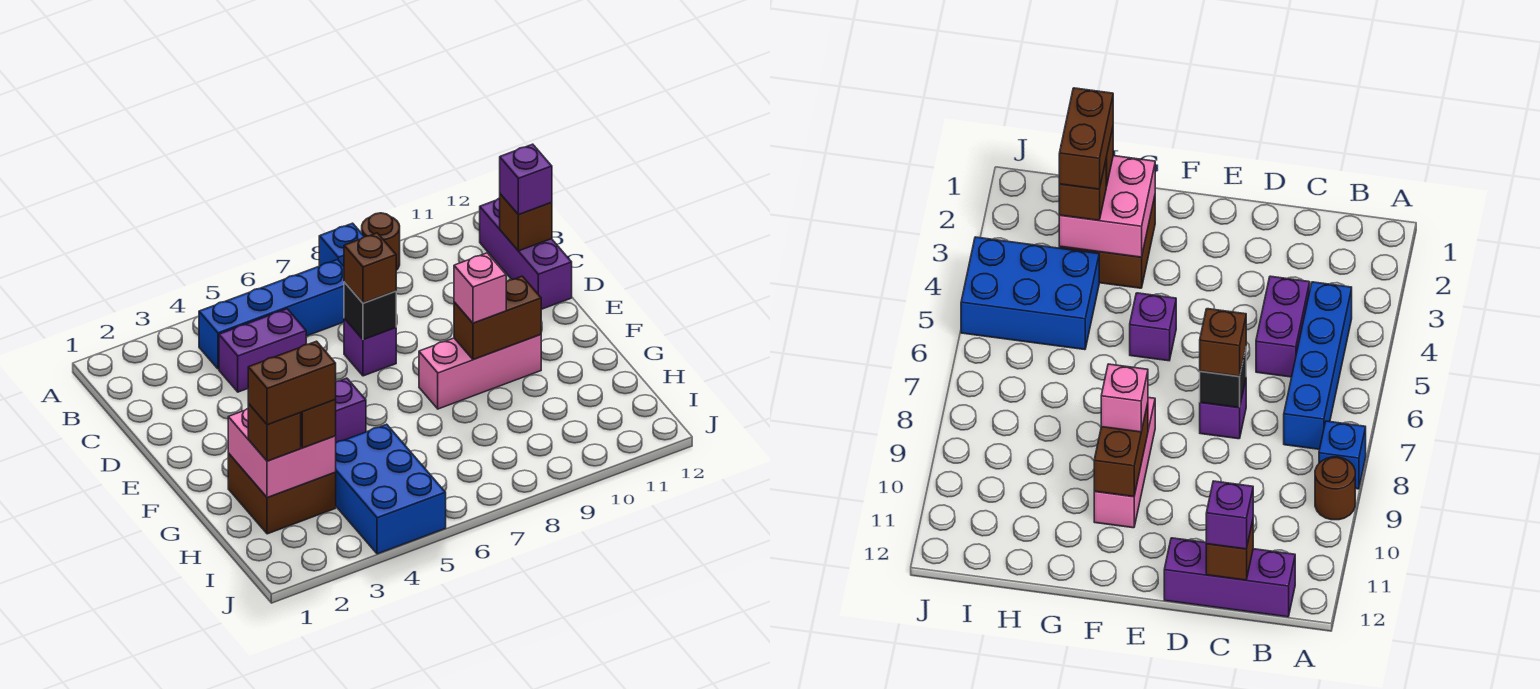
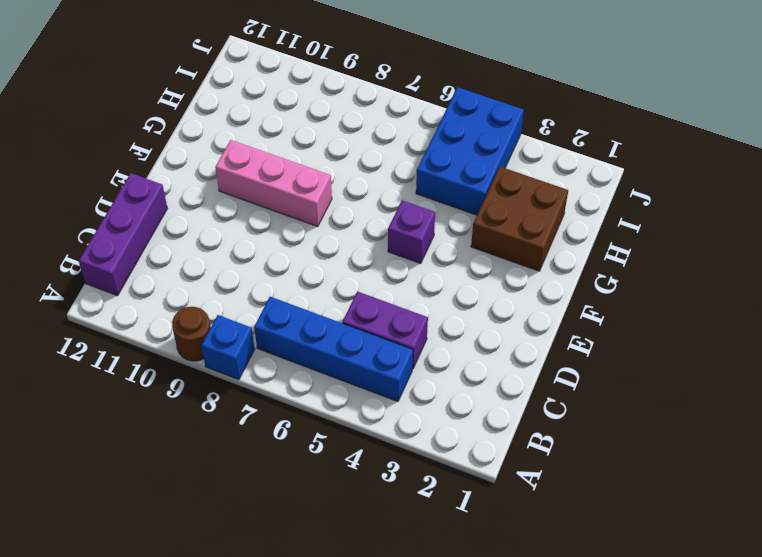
none -> purple 1x1 brick [344,318,396,376]
none -> brown 1x1 brick [500,194,552,251]
none -> black 1x1 brick [344,282,396,340]

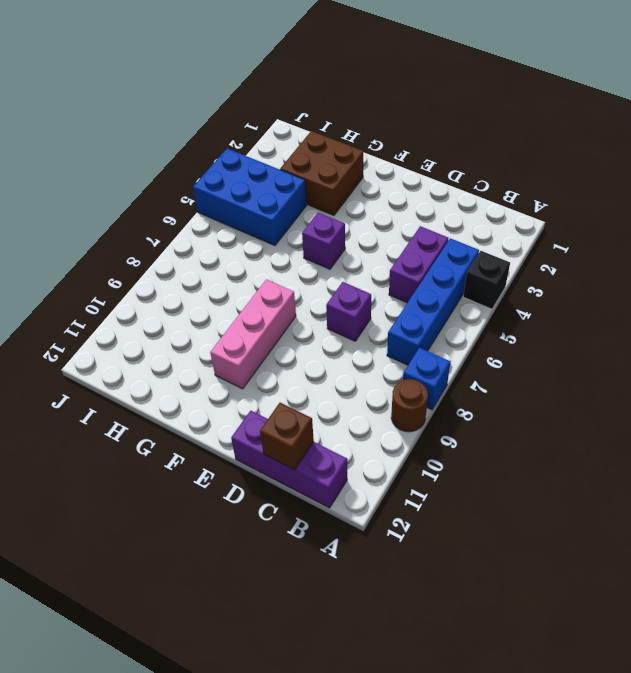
black 1x1 brick [463,251,510,309] -> black 1x1 brick moved to [344,282,396,340]
none -> brown 1x2 brick [454,276,541,359]
none -> pink 2x2 brick [228,409,336,498]
none -> purple 1x1 brick [500,144,552,215]

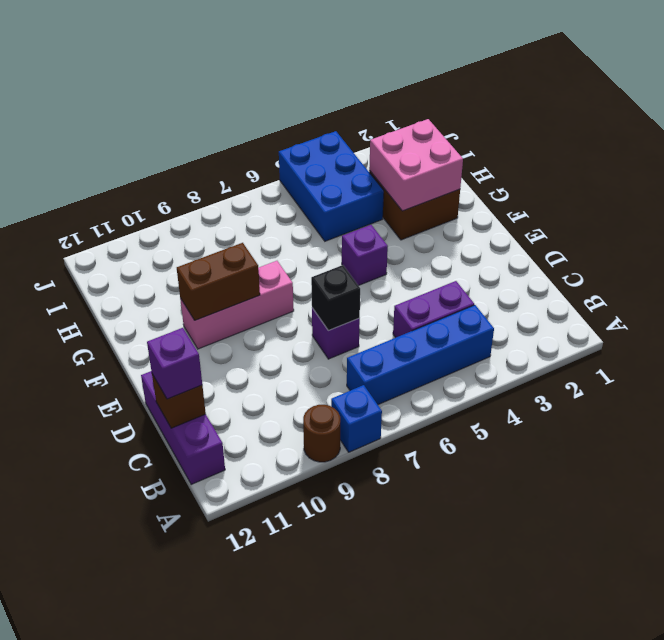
none -> brown 1x1 brick [344,233,396,303]
none -> pink 1x1 brick [454,253,506,323]
none -> brown 1x1 brick [248,404,301,461]

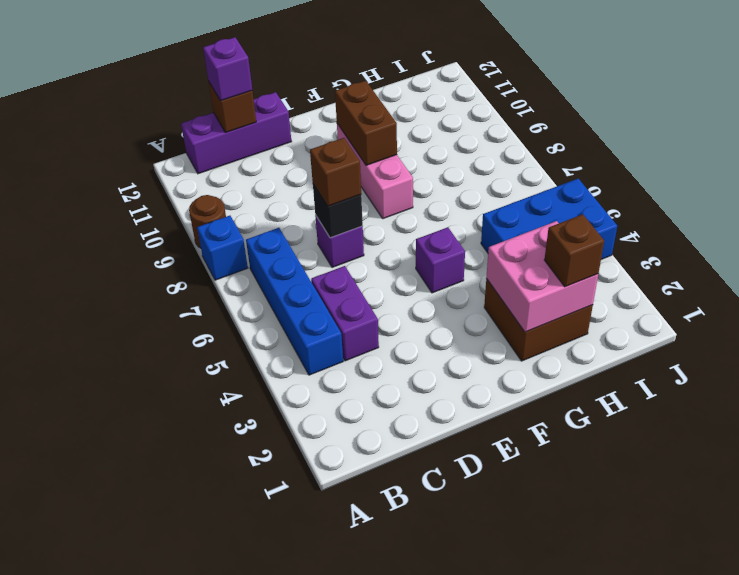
none -> pink 1x1 brick [454,253,506,323]
none -> brown 1x1 brick [300,400,336,448]
none -> brown 1x2 brick [248,341,336,425]

